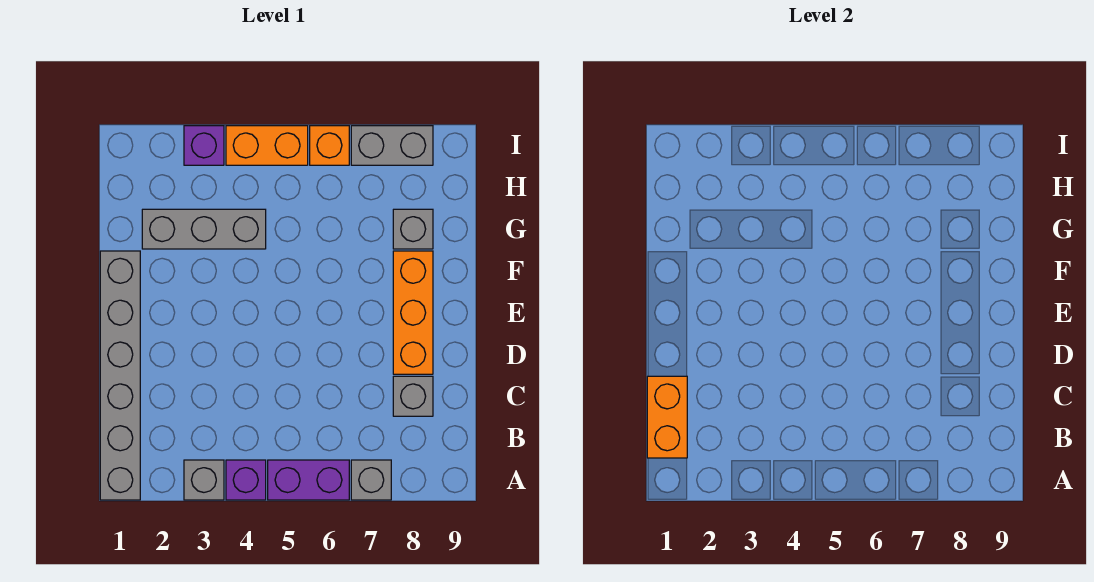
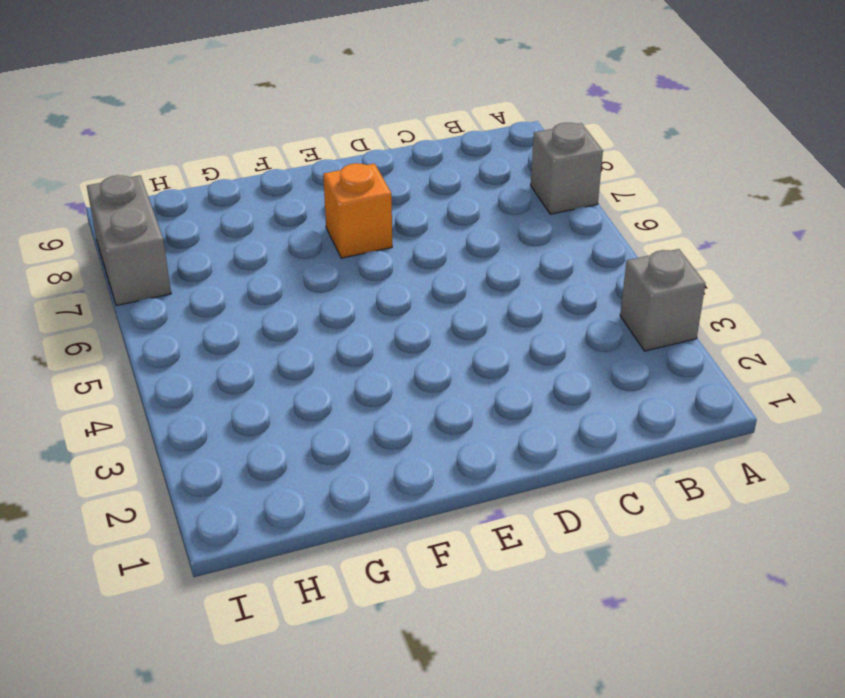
orange 1x1 brick [323,163,392,258] -> orange 1x1 brick moved to [310,126,349,165]
none -> grey 1x6 brick [100,251,140,500]
none -> purple 1x1 brick [226,460,266,500]
none -> purple 1x2 brick [268,460,349,500]

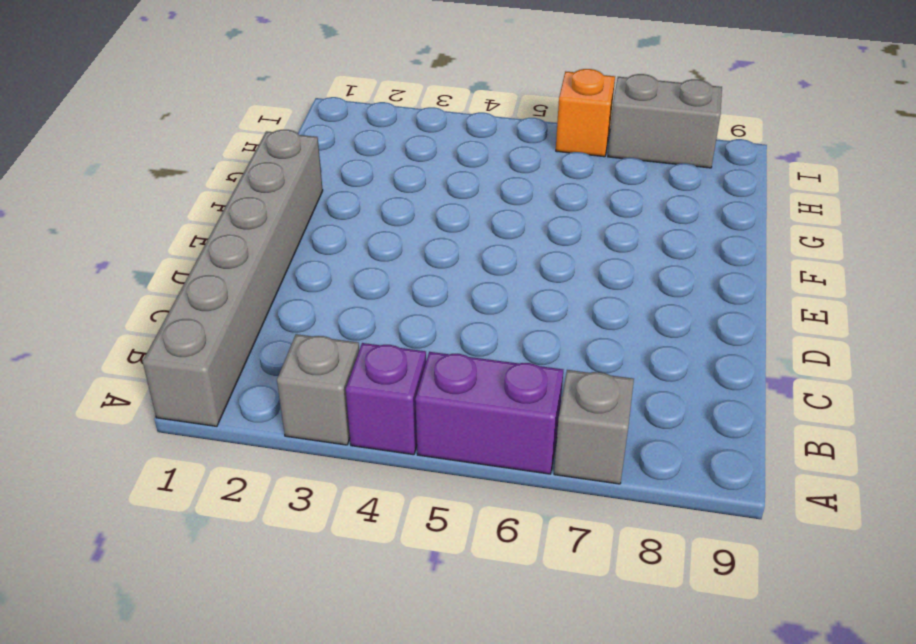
none -> grey 1x1 brick [393,376,433,416]
none -> orange 1x3 brick [393,251,433,374]
none -> grey 1x3 brick [142,209,266,249]

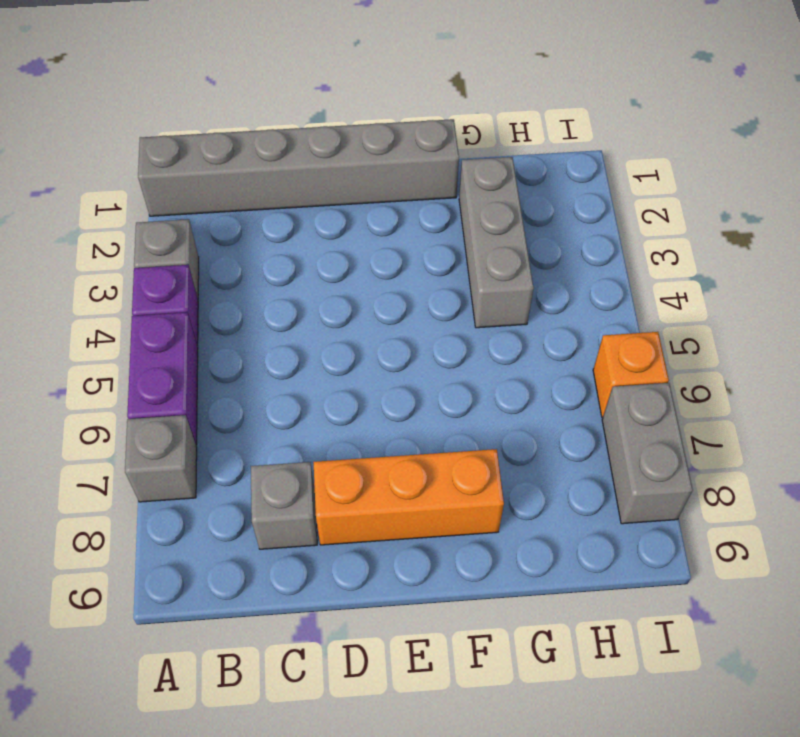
none -> grey 1x1 brick [393,209,433,249]
none -> purple 1x1 brick [184,126,224,165]
none -> orange 1x2 brick [226,126,308,165]

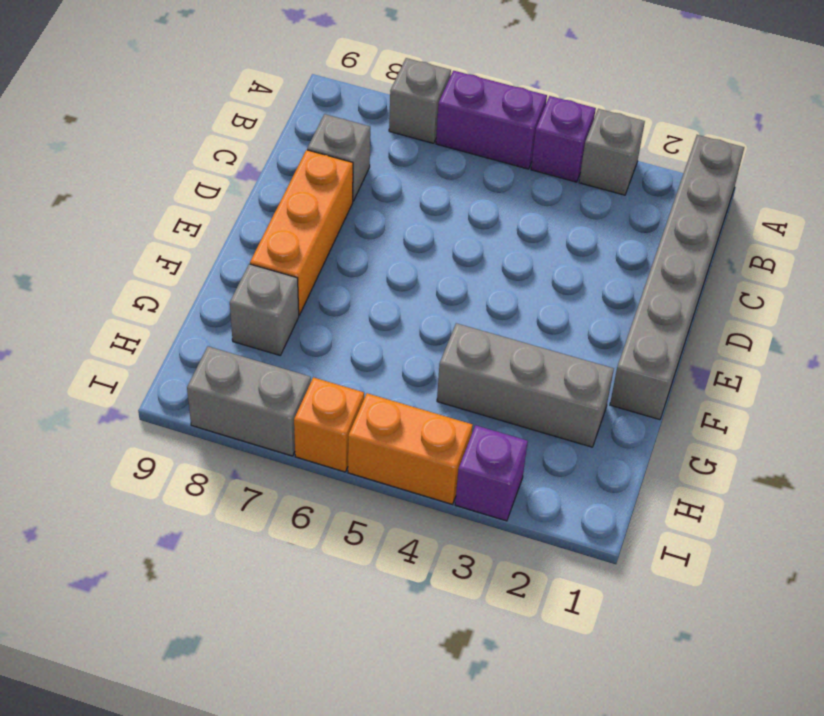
none -> orange 1x2 brick [647,376,687,458]

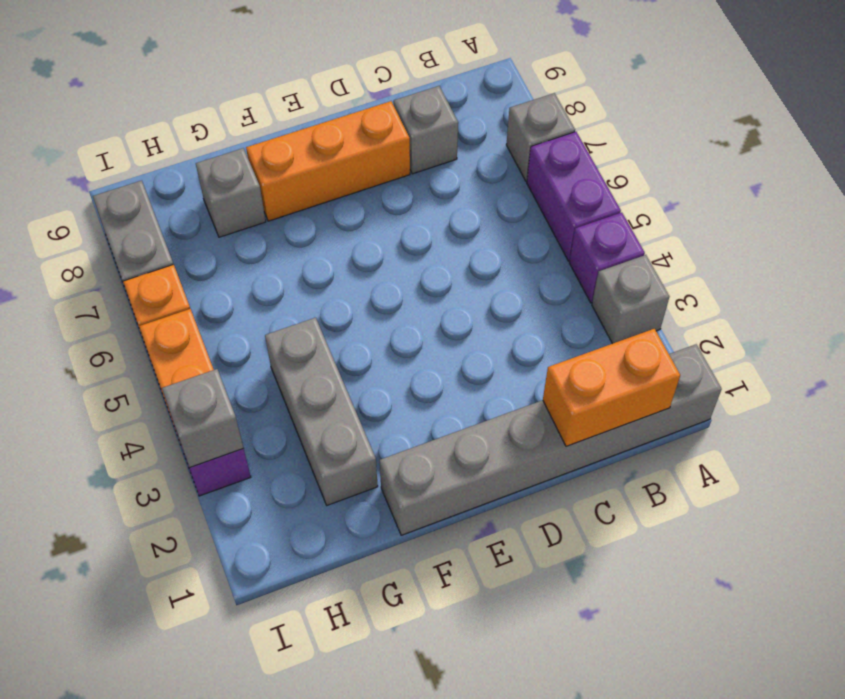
grey 1x1 brick [162,369,243,468] -> none

